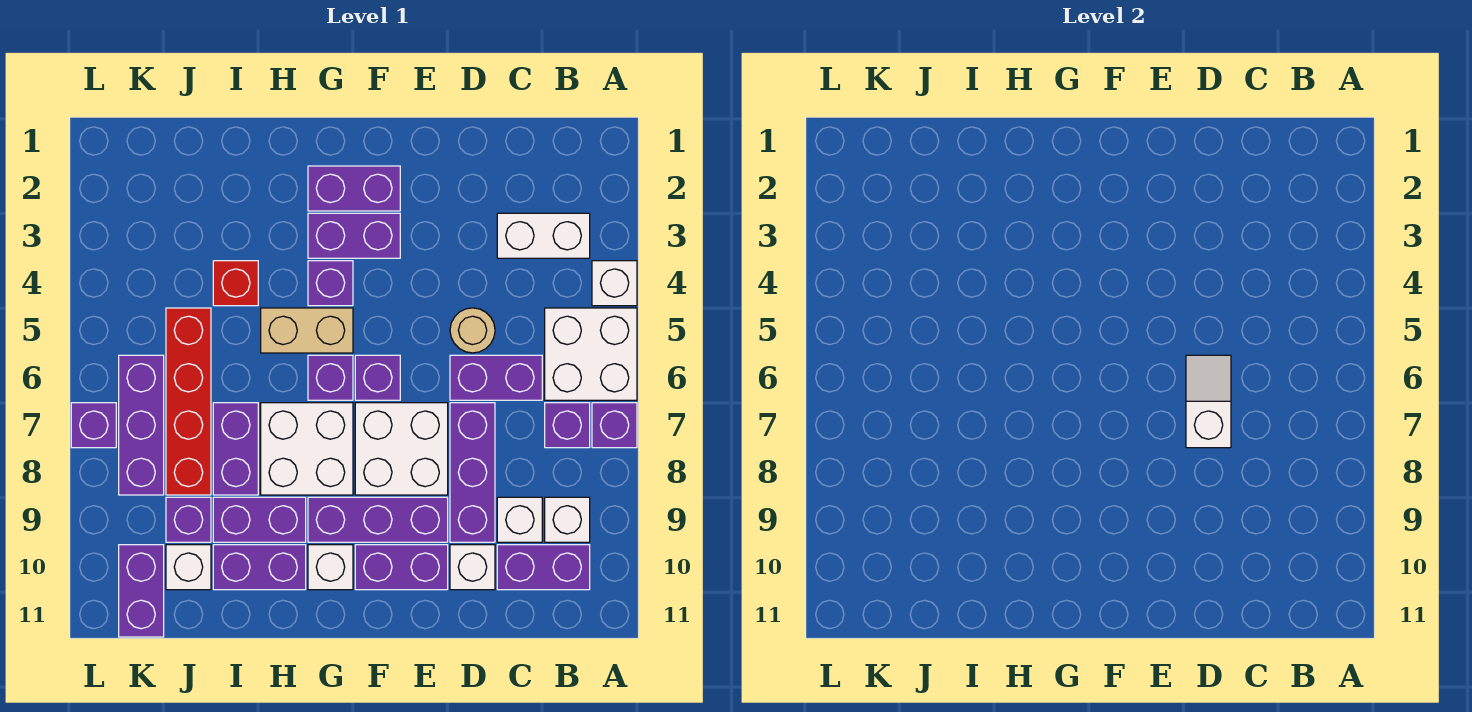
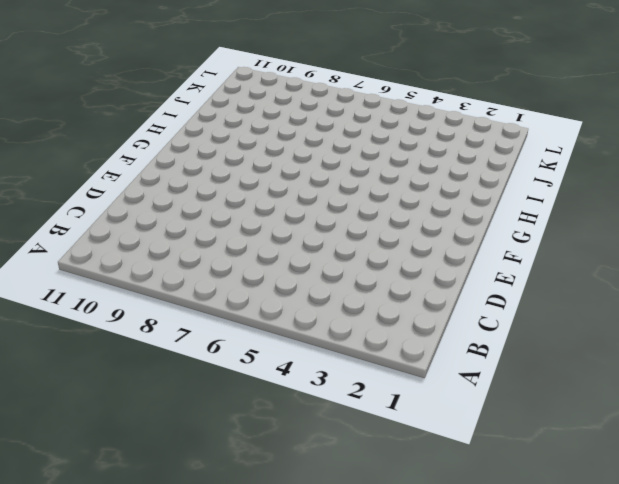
none -> white 1x1 brick [592,261,637,306]
none -> white 2x2 brick [545,308,637,400]
none -> purple 1x1 brick [592,403,637,448]
none -> white 1x2 brick [497,213,590,258]

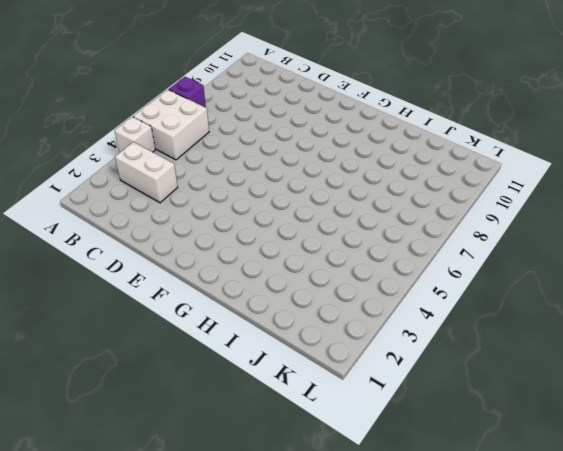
none -> purple 1x1 brick [545,403,590,448]
none -> white 1x1 brick [545,497,590,542]
none -> purple 1x2 brick [497,545,590,590]
none -> purple 1x2 brick [450,355,542,400]

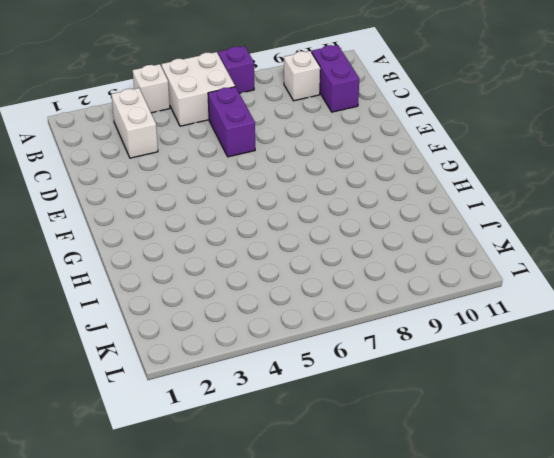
none -> purple 1x1 brick [545,403,590,448]
none -> white 1x1 brick [497,497,542,542]
none -> tan 1x1 round brick [450,308,495,353]
none -> purple 1x3 brick [450,403,495,542]

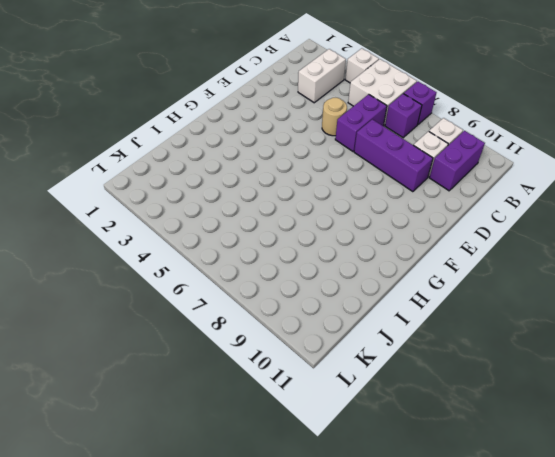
none -> white 1x1 brick [450,545,495,590]
none -> white 2x2 brick [355,403,448,495]
none -> purple 1x3 brick [308,497,448,542]
none -> purple 1x2 brick [355,545,448,590]

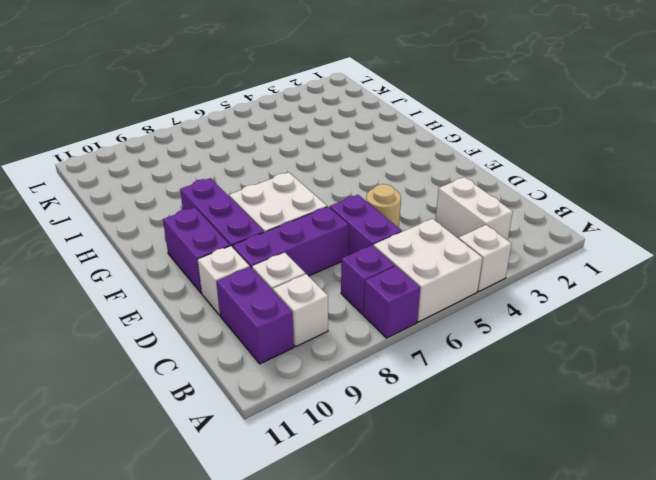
none -> purple 1x2 brick [308,166,400,211]
none -> purple 1x2 brick [308,213,400,258]
none -> purple 1x1 brick [355,355,400,400]
none -> purple 1x1 brick [308,261,353,306]

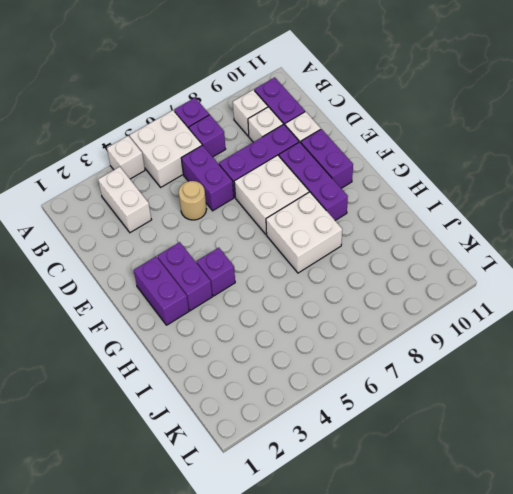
none -> purple 1x1 brick [355,355,400,400]
none -> tan 1x2 brick [261,308,353,353]
none -> purple 1x1 brick [308,355,353,400]
none -> white 1x1 brick [308,545,353,590]

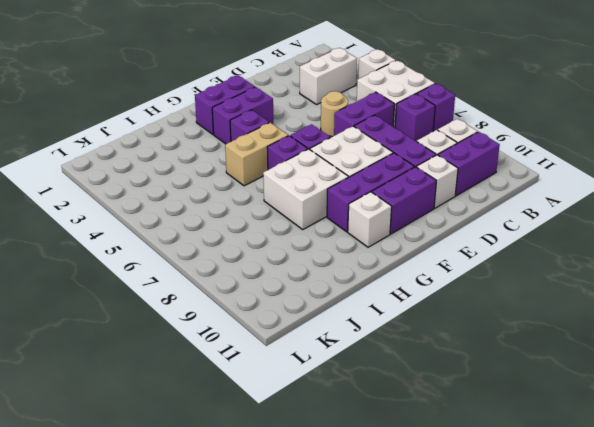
none -> purple 1x2 brick [213,497,306,542]
none -> purple 1x2 brick [213,545,306,590]
none -> red 1x1 brick [213,261,258,306]
none -> purple 1x2 brick [213,403,258,495]

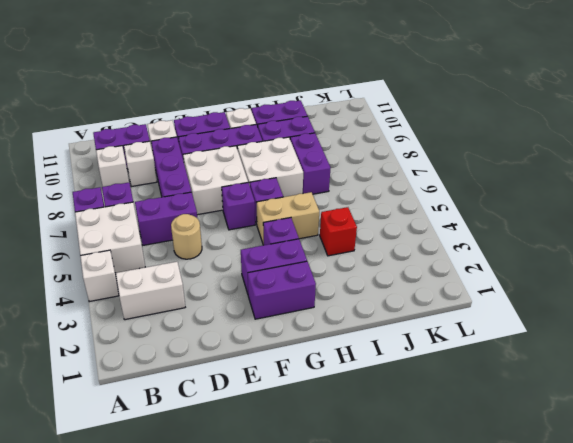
none -> red 1x4 brick [166,308,211,495]
none -> purple 1x1 brick [166,497,211,542]
none -> white 1x1 brick [166,545,211,590]
none -> purple 1x3 brick [119,355,164,495]

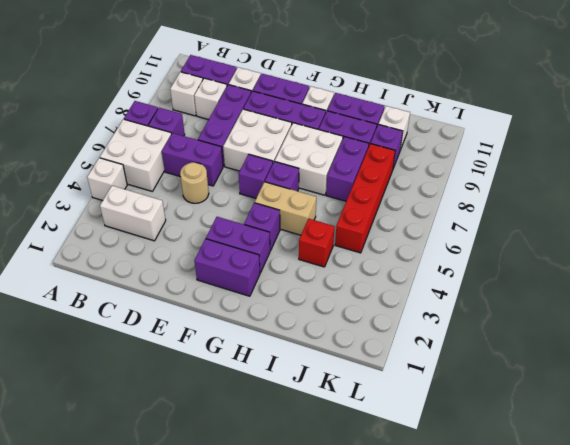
none -> purple 1x3 brick [119,355,164,495]
none -> purple 1x2 brick [119,545,164,637]
none -> purple 1x1 brick [71,403,116,448]
none -> white 1x2 slope [1186,355,1231,448]

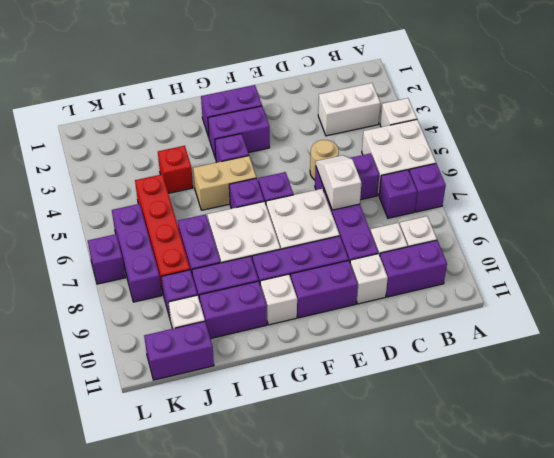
purple 1x2 brick [144,321,214,380] -> purple 1x2 brick turned to [119,545,164,637]

